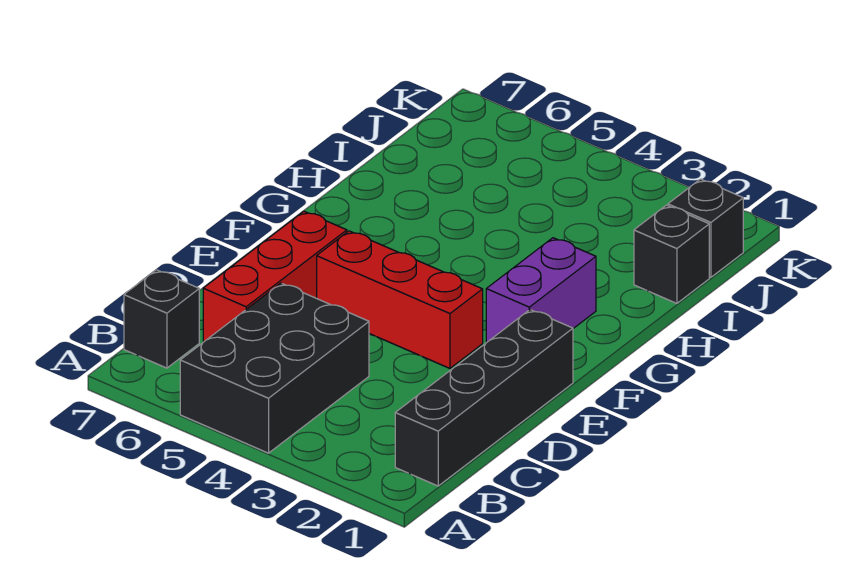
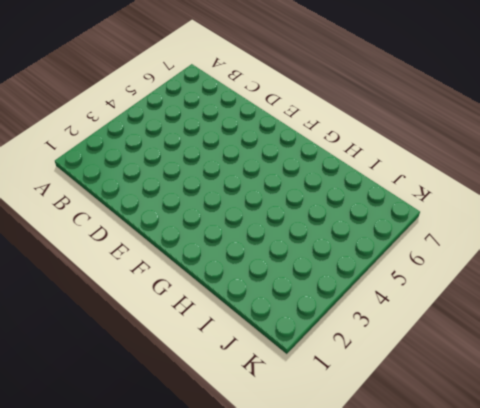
none -> black 2x3 brick [180,283,369,453]
none -> black 1x4 brick [395,310,573,486]

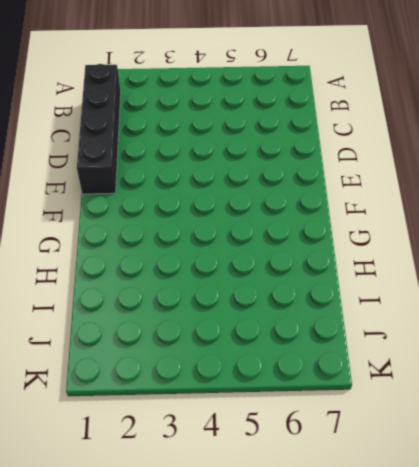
none -> black 2x3 brick [180,283,369,453]
none -> black 1x1 brick [124,270,199,368]

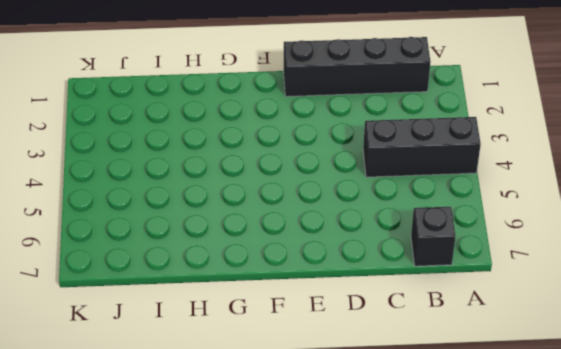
black 1x3 brick [363,117,481,177] -> black 2x3 brick [180,283,369,453]
none -> red 1x3 brick [203,211,347,342]
none -> red 1x3 brick [317,231,483,368]

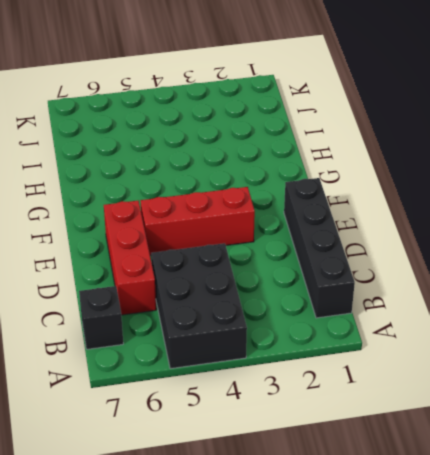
none -> purple 1x2 brick [486,238,596,343]
none -> black 1x1 brick [634,205,709,303]

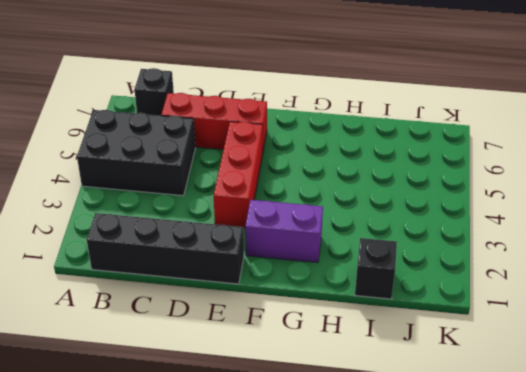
none -> black 1x1 brick [668,179,743,277]

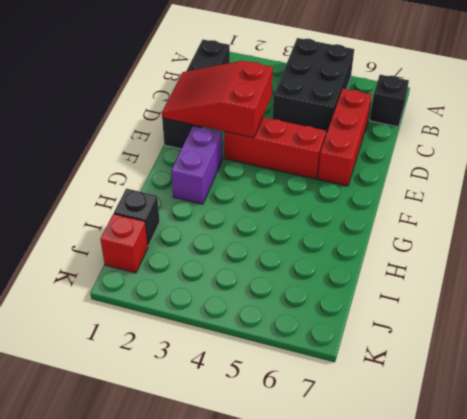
red 2x3 slope [162,61,273,138] -> none
red 1x1 brick [100,214,148,273] -> black 1x1 brick [668,179,743,277]

